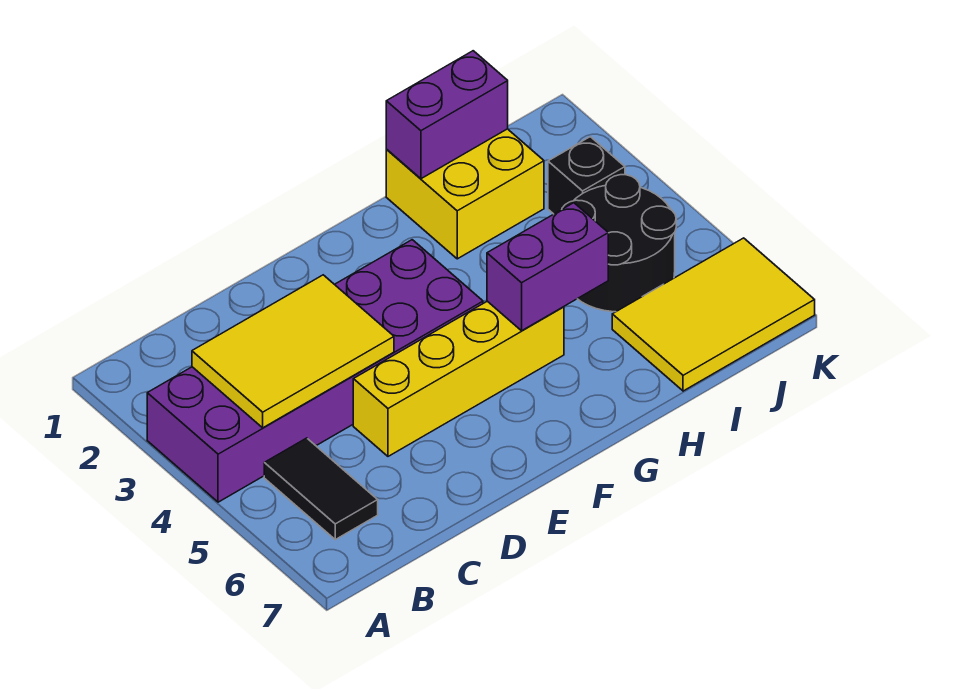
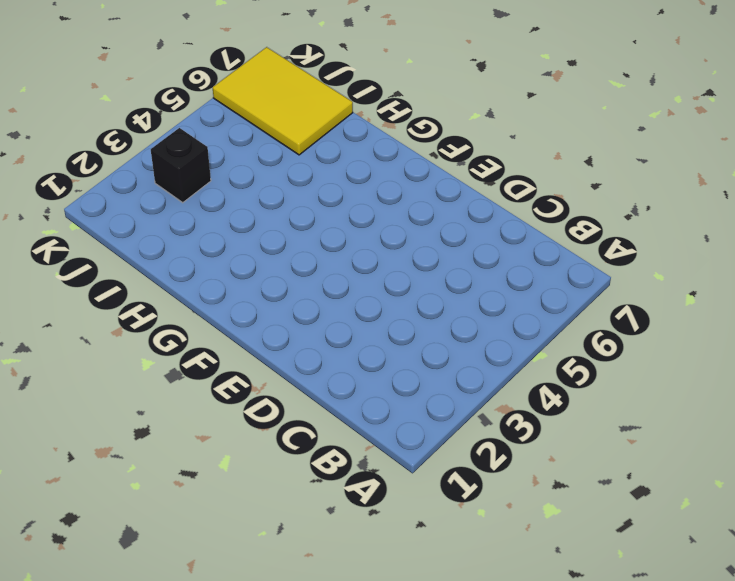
none -> purple 2x6 brick [147,240,483,502]
none -> black 1x2 tile [264,438,378,539]

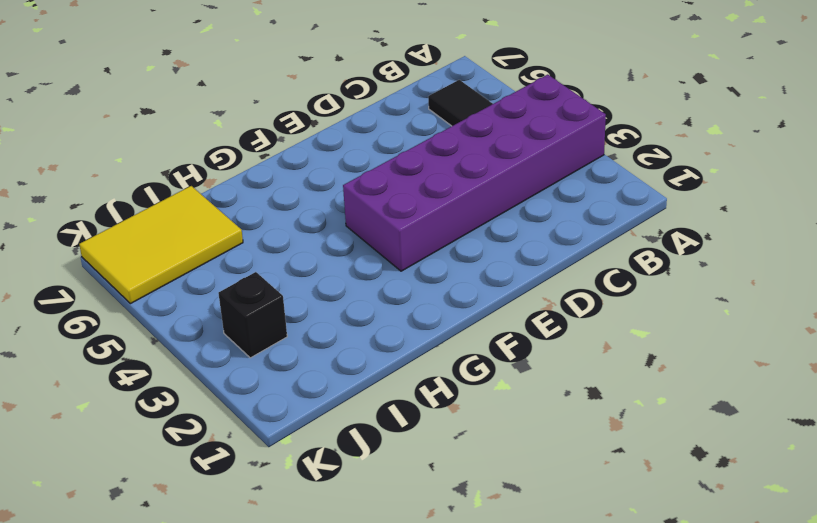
none -> yellow 1x4 brick [353,301,564,456]
none -> yellow 2x2 brick [386,129,544,259]

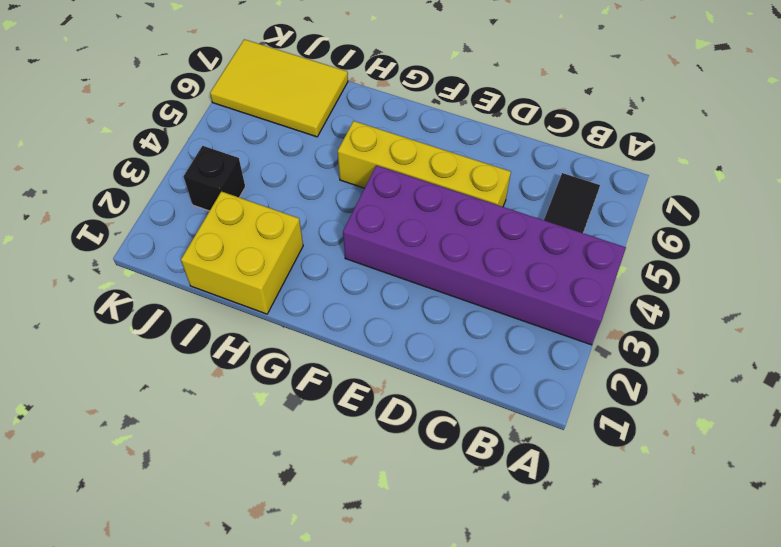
none -> black 2x2 round brick [562,175,676,312]
none -> yellow 2x3 tile [192,275,394,428]

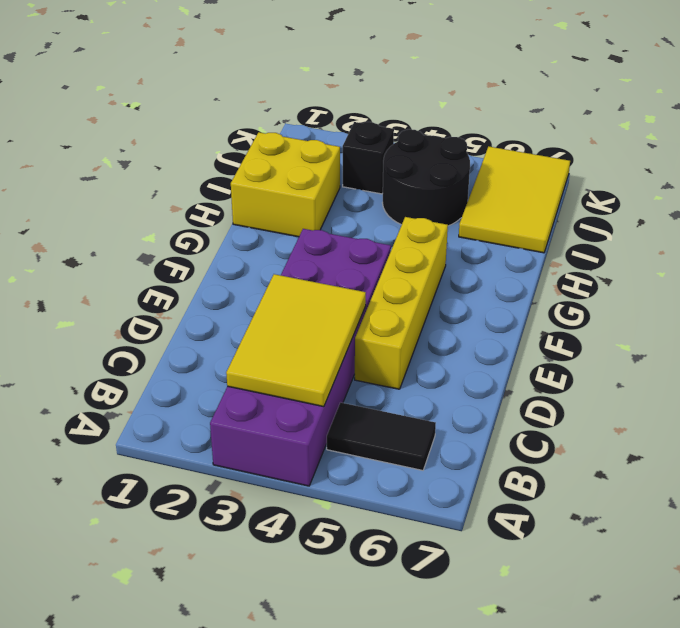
none -> purple 1x2 brick [487,203,608,331]
none -> purple 1x2 brick [386,51,508,179]

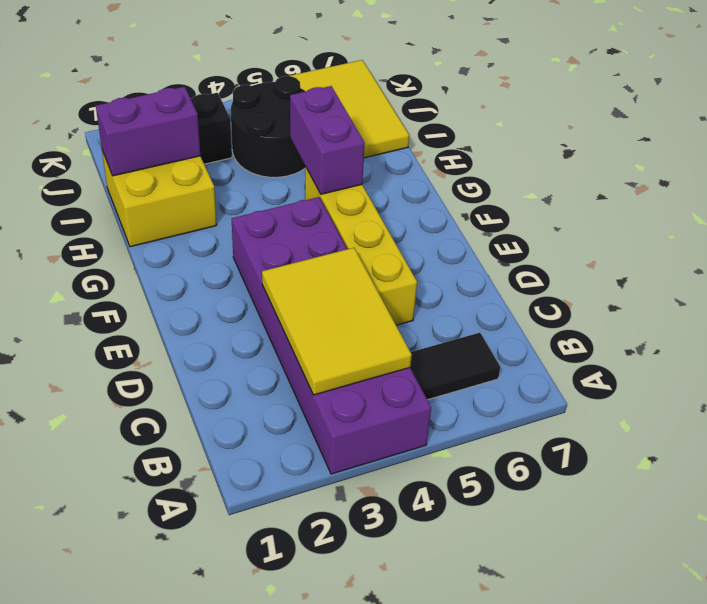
purple 1x2 brick [96,87,200,176] -> purple 1x2 brick turned to [386,51,508,179]

